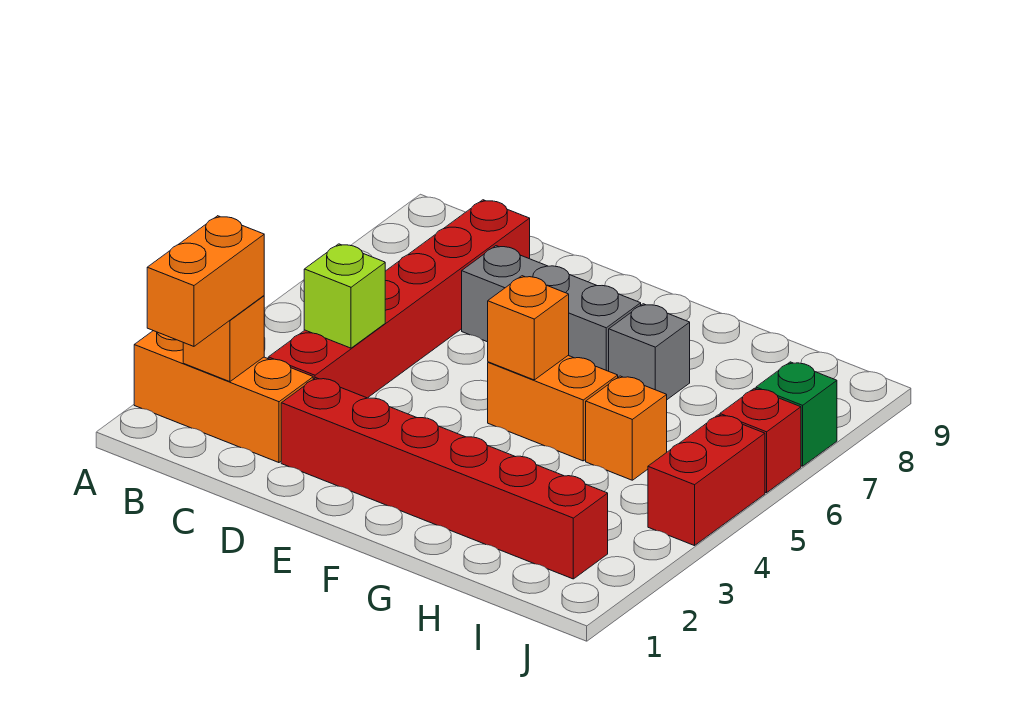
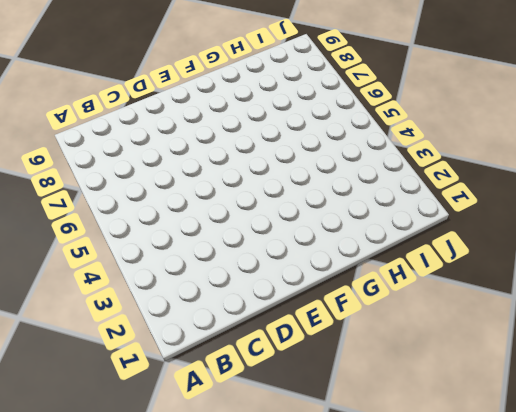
none -> orange 1x3 brick [134,331,313,463]
none -> red 1x6 brick [268,200,530,398]
none -> red 1x6 brick [281,378,608,579]

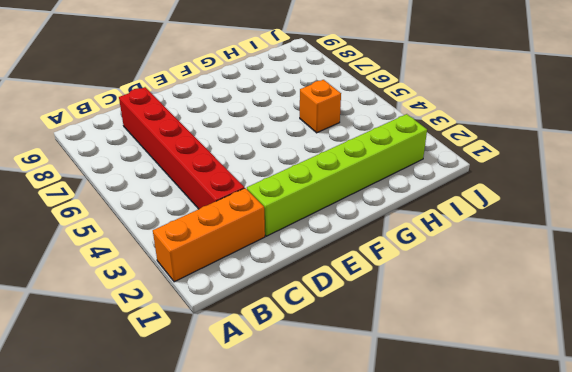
lime 1x6 brick [247,114,427,236] -> red 1x6 brick [281,378,608,579]
none -> grey 1x3 brick [462,246,641,371]
none -> orange 1x2 brick [488,356,618,461]
none -> grey 1x1 brick [609,304,690,399]

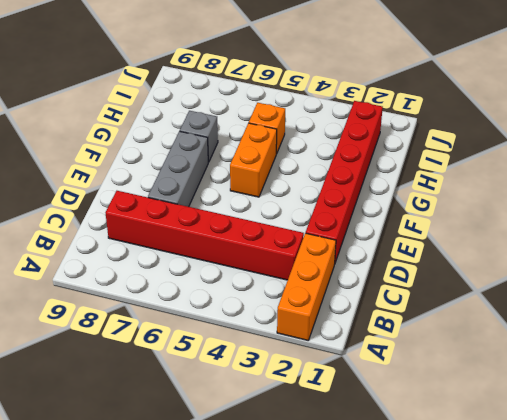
none -> red 1x2 brick [648,415,765,546]
none -> red 1x1 brick [720,388,801,493]
none -> green 1x1 brick [756,362,837,466]

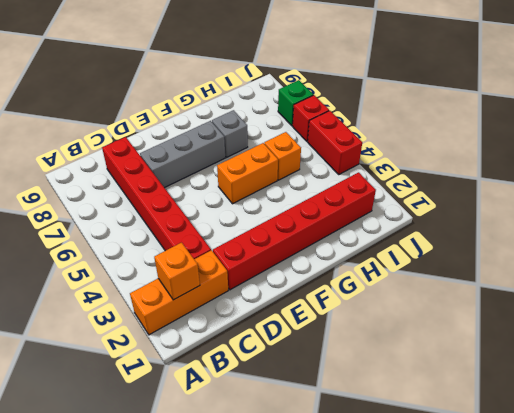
none -> lime 1x1 brick [304,244,385,348]
none -> orange 1x1 brick [488,276,569,380]
none -> orange 1x2 brick [147,216,264,346]

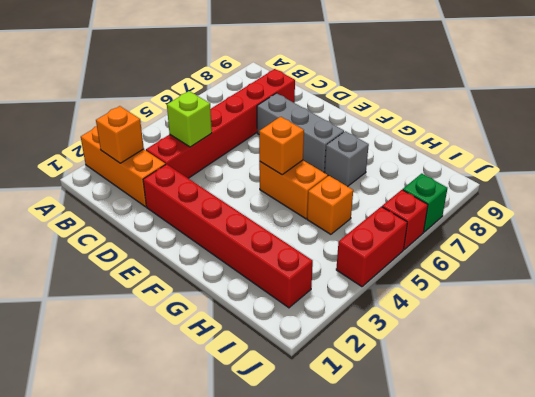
none -> orange 1x2 brick [147,216,264,346]

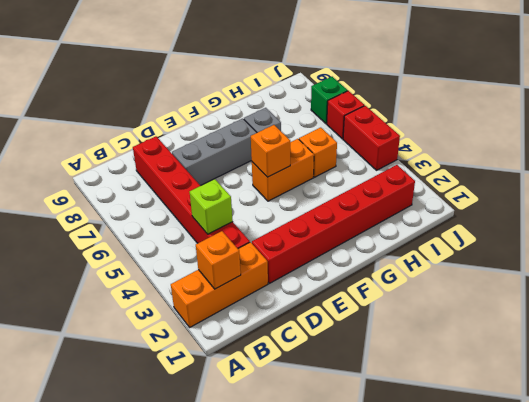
none -> orange 1x2 brick [147,216,264,346]

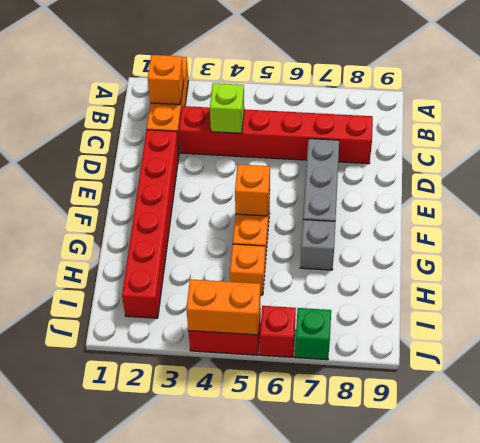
orange 1x2 brick [186,279,260,335] -> orange 1x2 brick moved to [147,216,264,346]

